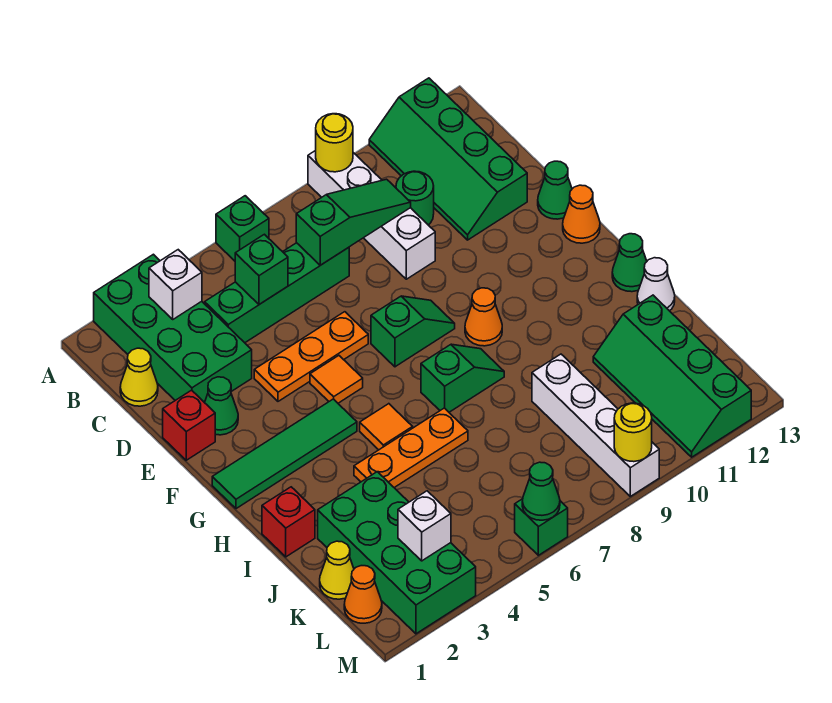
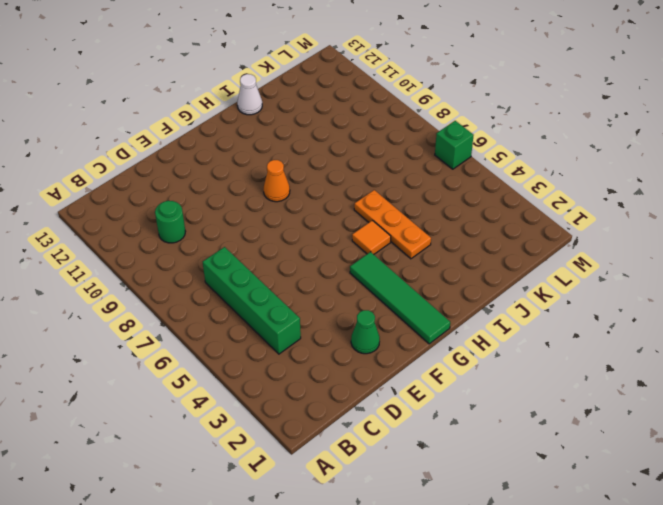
none -> green 2x4 brick [94,254,252,403]
none -> green 1x1 brick [216,196,269,261]
none -> white 1x4 brick [308,150,435,279]
none -> green 2x4 slope [369,78,527,240]

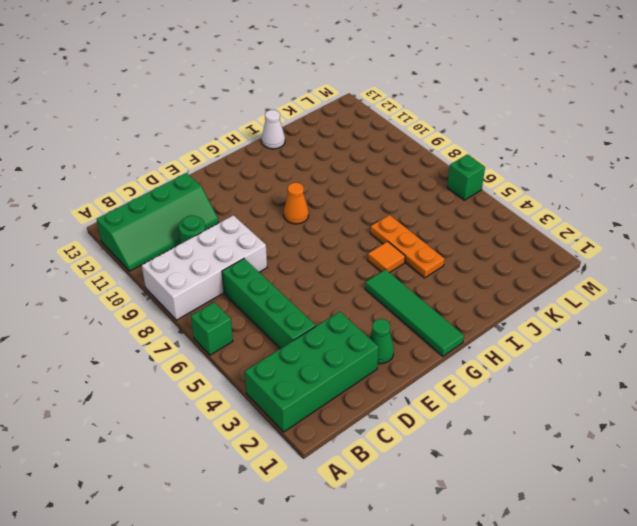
white 2x4 brick [142,215,267,320] -> white 1x4 brick [308,150,435,279]
none -> yellow 1x1 cone [120,348,158,406]
none -> red 1x1 brick [163,390,215,460]
none -> orange 1x3 plate [254,312,368,401]
none -> green 1x1 cone [538,161,572,219]

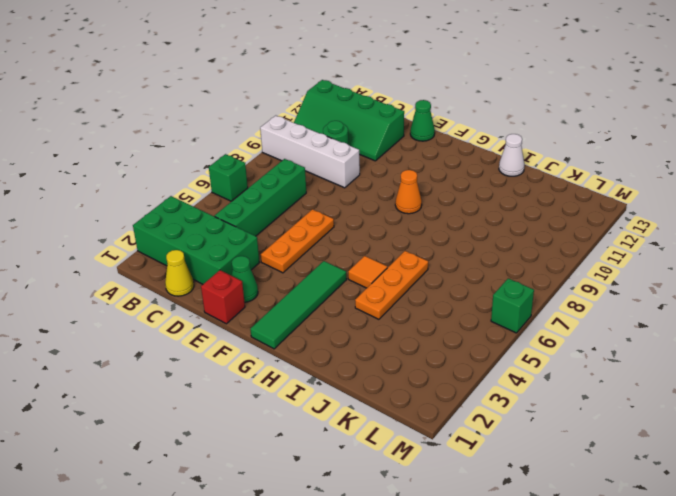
none -> orange 1x1 tile [310,356,363,403]
none -> green 1x2 slope [371,296,455,367]
none -> orange 1x1 cone [563,185,600,243]
none -> green 1x2 slope [421,344,504,412]

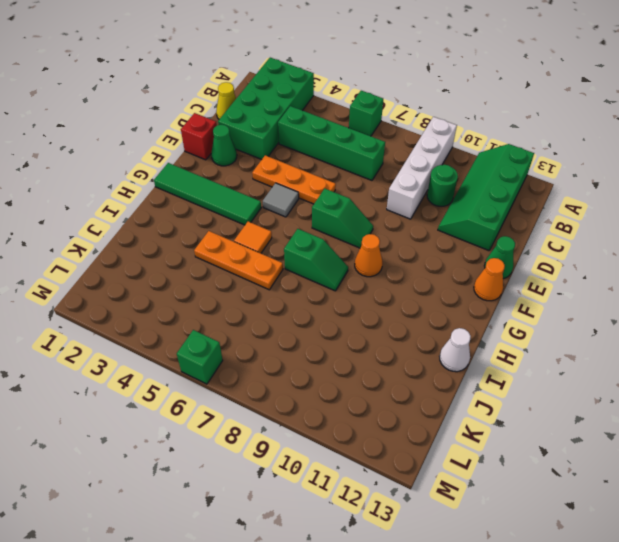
grey 1x1 tile [263,183,299,217] -> orange 1x1 tile [310,356,363,403]
none -> green 1x1 cone [612,234,647,292]
none -> red 1x1 brick [262,487,315,557]
none -> green 2x4 brick [318,472,476,634]
none -> white 1x4 brick [532,354,659,496]

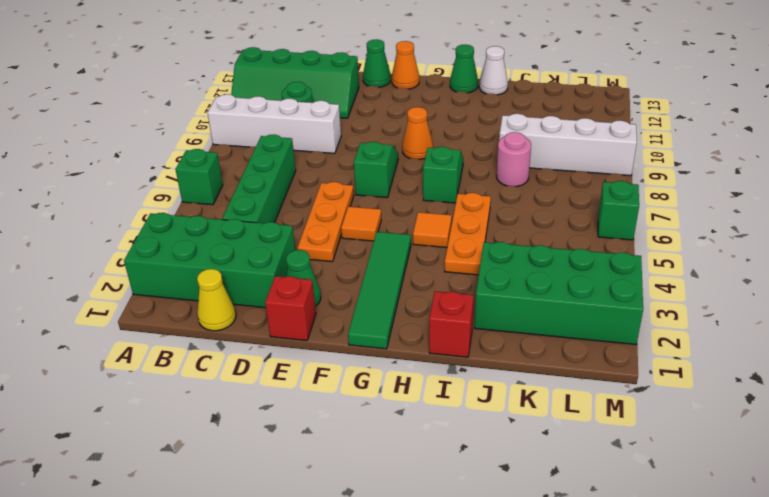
pink 1x1 round brick [496,132,531,187] -> none
none -> green 2x4 slope [593,295,751,457]
none -> yellow 1x1 cone [320,541,354,599]
none -> orange 1x1 cone [344,566,382,623]
none -> yellow 1x1 round brick [316,114,353,172]

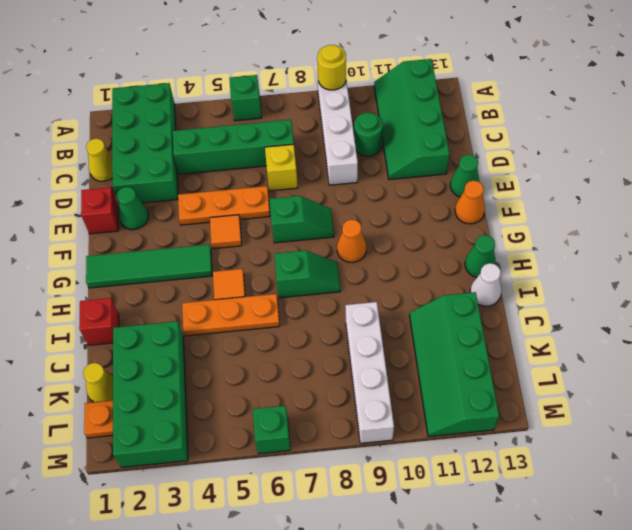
yellow 1x1 brick [265,144,298,191] -> none
orange 1x1 plate [84,400,113,438] -> orange 1x1 cone [344,566,382,623]
none -> white 1x1 brick [149,250,202,319]
none -> green 1x1 brick [235,234,288,304]
none -> green 1x3 slope [296,179,411,265]
none -> white 1x1 brick [398,491,451,561]

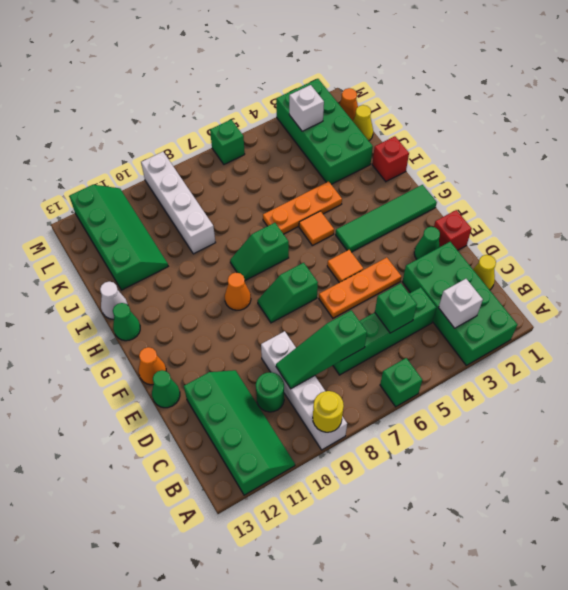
none -> green 1x1 cone [522,462,560,520]
none -> yellow 1x1 round brick [614,403,652,462]

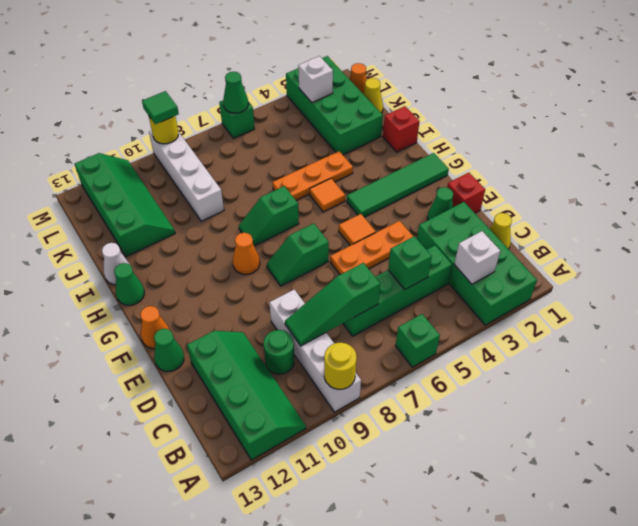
green 1x1 tile [142,91,179,124] -> none

